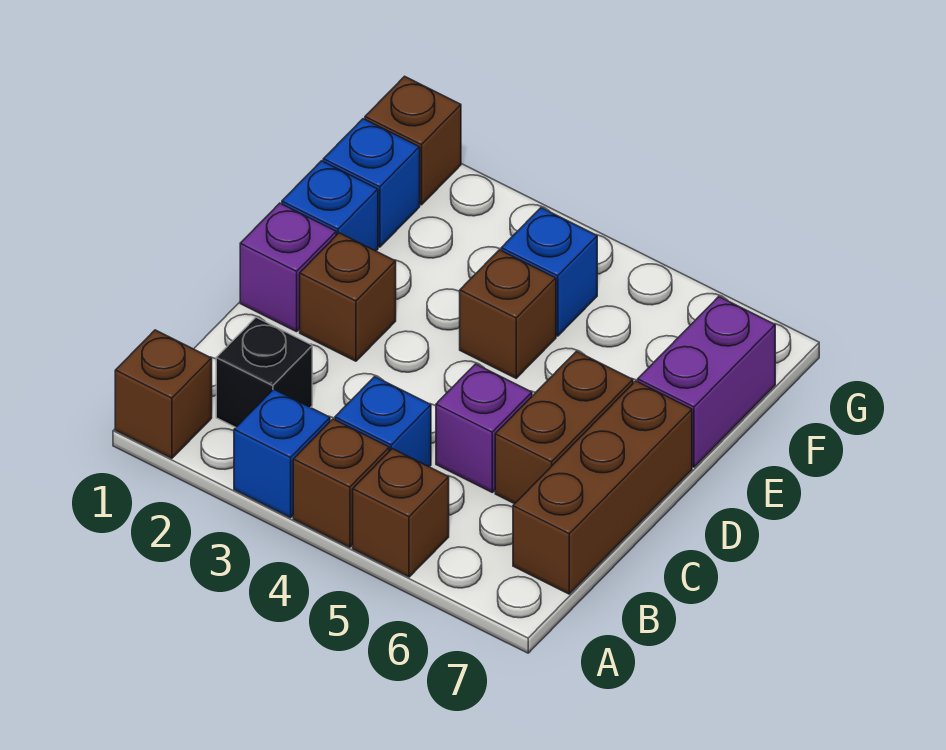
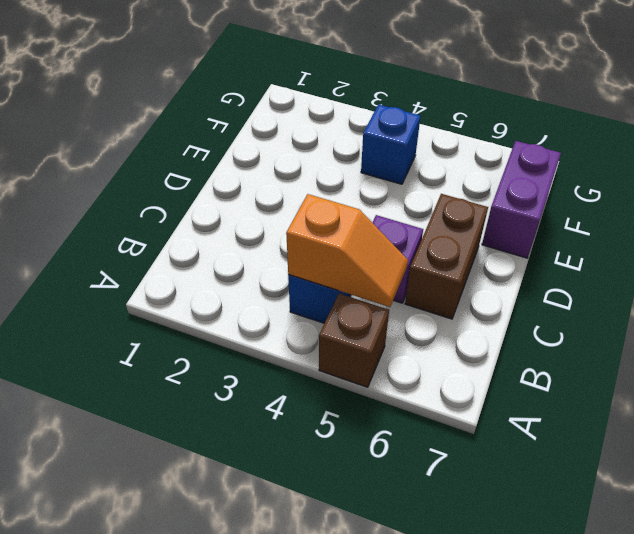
orange 1x2 slope [286,194,408,307] -> none
none -> brown 1x1 brick [115,330,212,458]
none -> blue 1x1 brick [234,389,330,518]
none -> brown 1x1 brick [293,419,389,547]

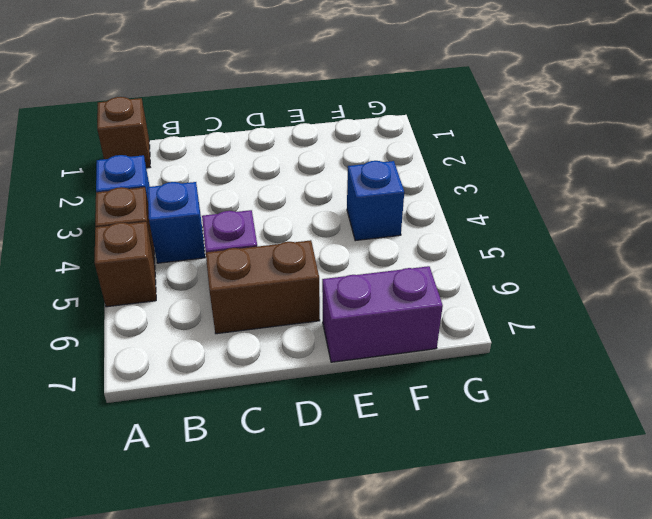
none -> black 1x1 brick [216,317,312,427]
none -> brown 1x3 brick [513,381,692,594]
none -> purple 1x1 brick [240,203,336,332]

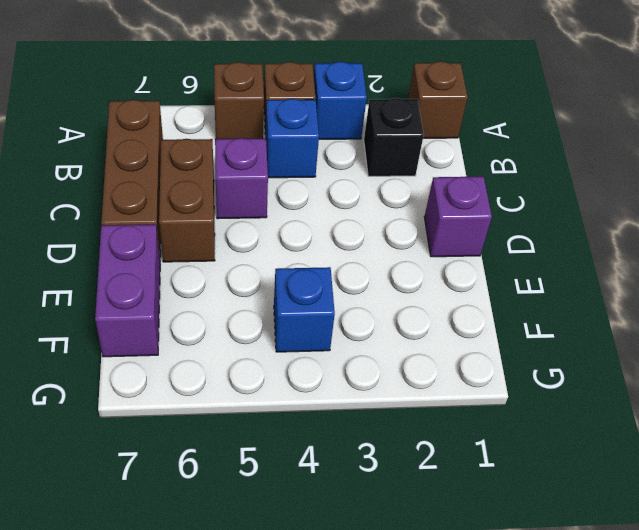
none -> brown 1x1 brick [300,233,396,361]
none -> blue 1x1 brick [282,161,378,251]
none -> brown 1x1 brick [460,250,556,378]

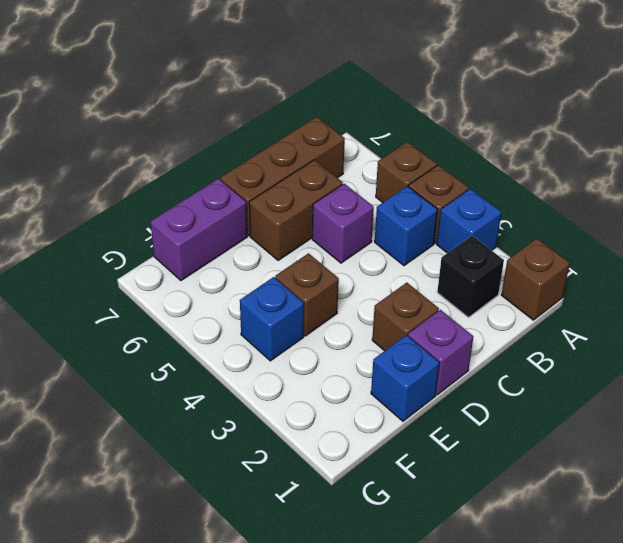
none -> blue 1x1 brick [323,119,420,247]
none -> brown 1x1 brick [365,76,461,205]

